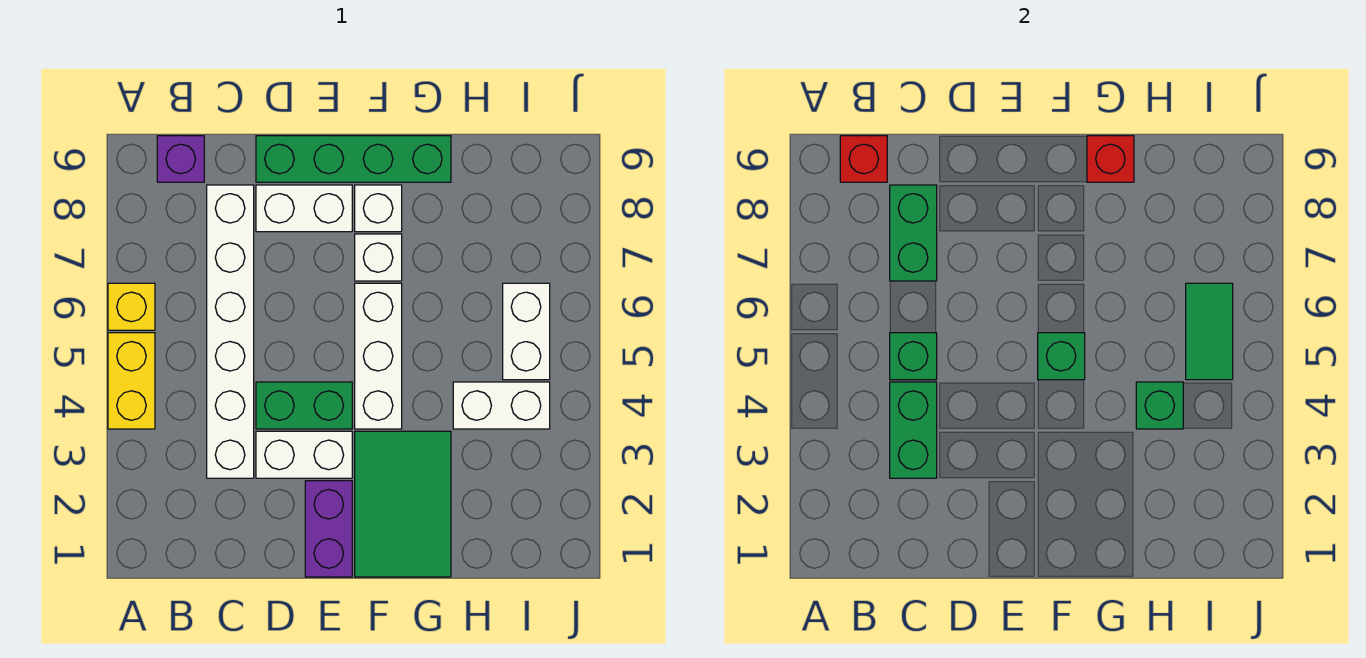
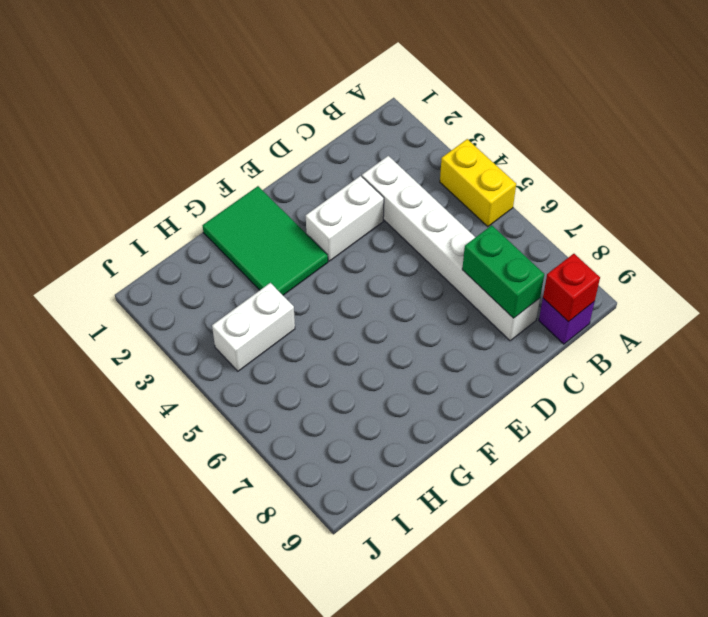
none -> yellow 1x1 brick [108,283,155,330]
none -> green 1x2 brick [256,382,352,429]
none -> white 1x2 brick [256,185,352,232]

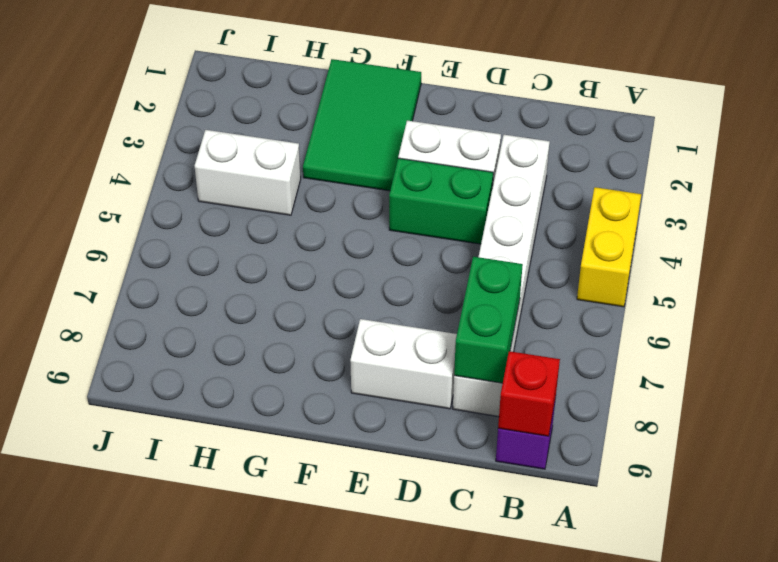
none -> yellow 1x1 brick [108,283,155,330]
none -> green 1x4 brick [256,136,451,182]
none -> purple 1x2 brick [305,481,352,577]

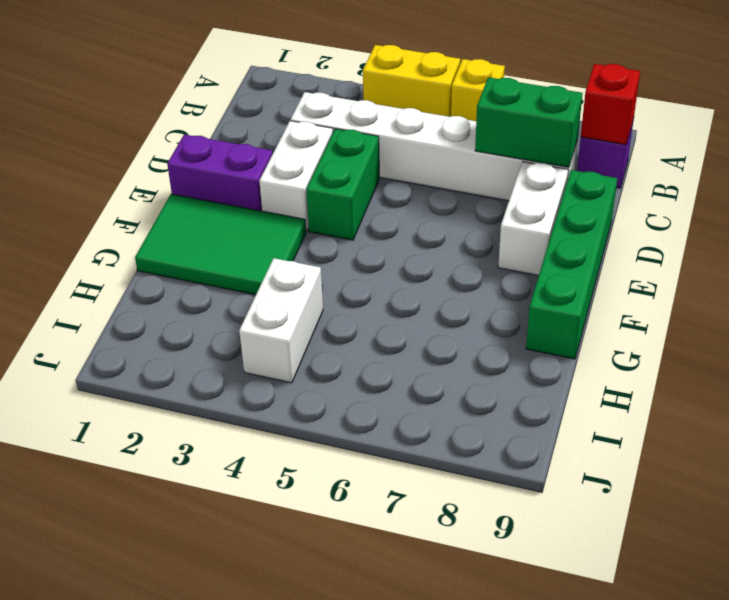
none -> white 1x3 brick [355,283,402,429]
none -> white 1x1 brick [355,234,402,281]
none -> white 1x1 brick [355,185,402,232]

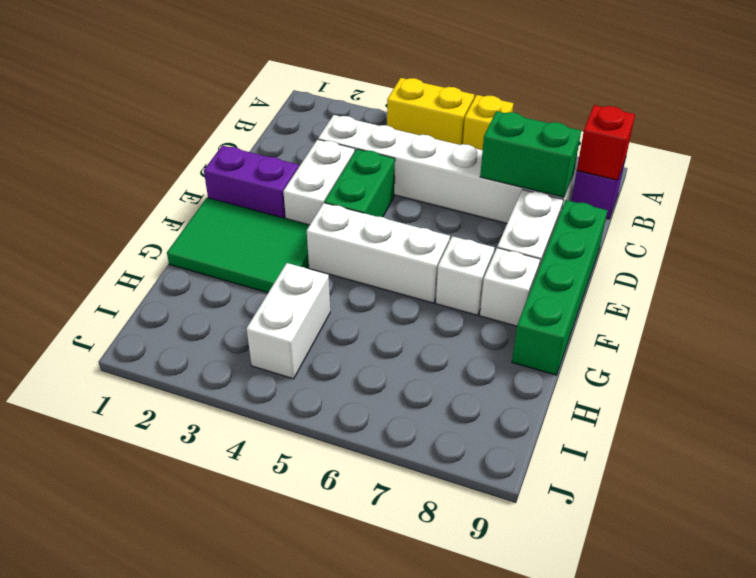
none -> white 1x2 brick [503,283,550,380]
none -> green 1x2 brick [890,382,937,478]
none -> green 1x1 brick [890,333,937,380]

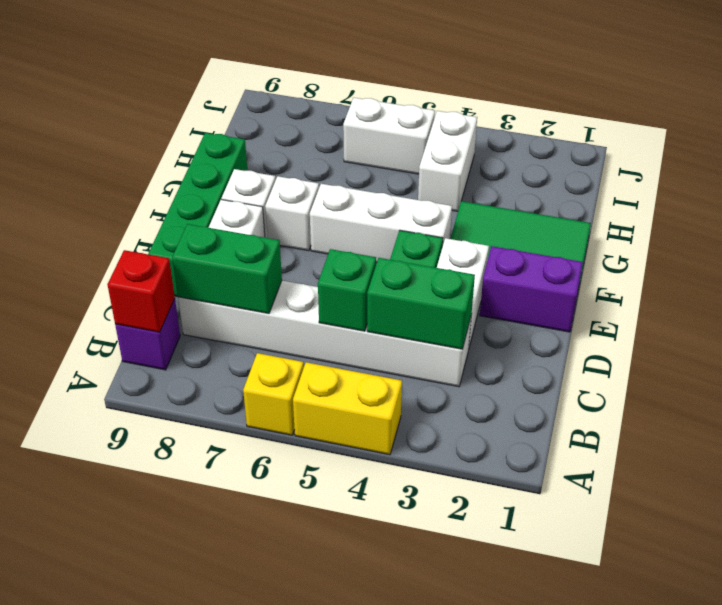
none -> green 1x1 brick [1038,333,1085,380]
none -> red 1x1 brick [1087,136,1134,182]
none -> green 1x1 brick [1136,382,1183,429]

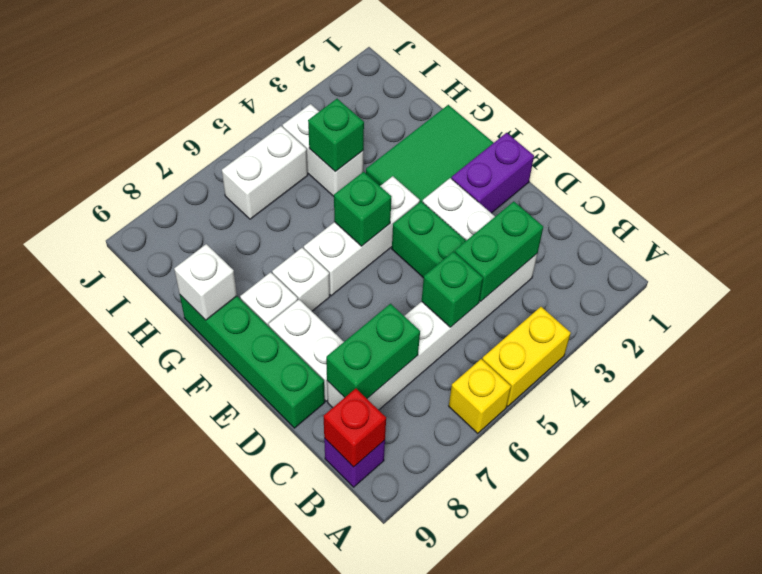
white 1x1 brick [174,244,237,320] -> red 1x1 brick [1087,136,1134,182]
none -> green 1x2 tile [1186,283,1233,380]

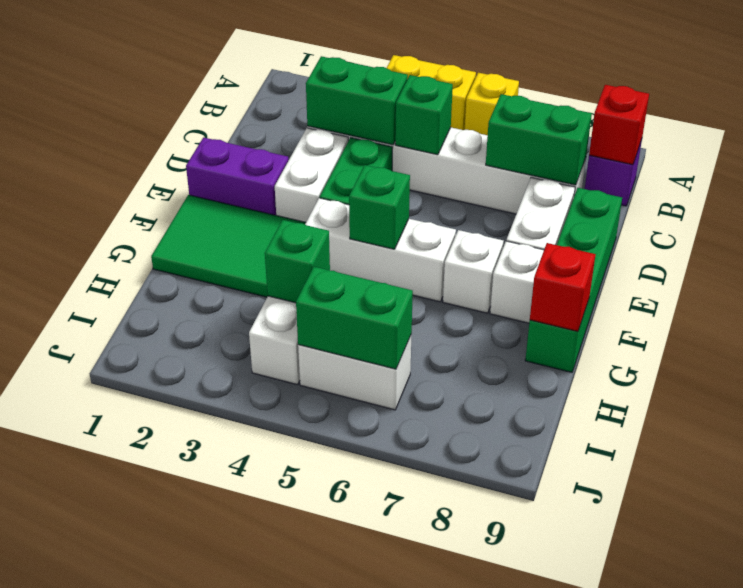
green 1x2 brick [296,267,413,369] -> green 1x2 tile [1186,283,1233,380]

